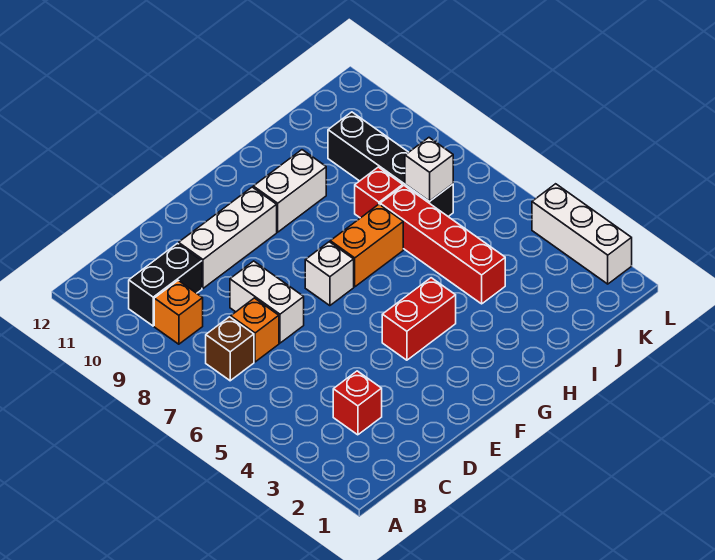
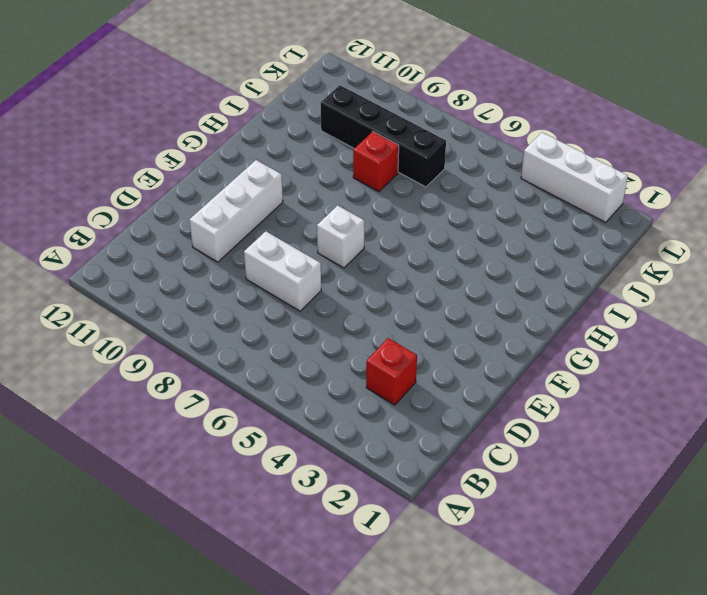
none -> brown 1x1 brick [206,317,254,381]
none -> orange 1x1 brick [154,281,203,344]
none -> black 1x2 brick [129,243,202,326]

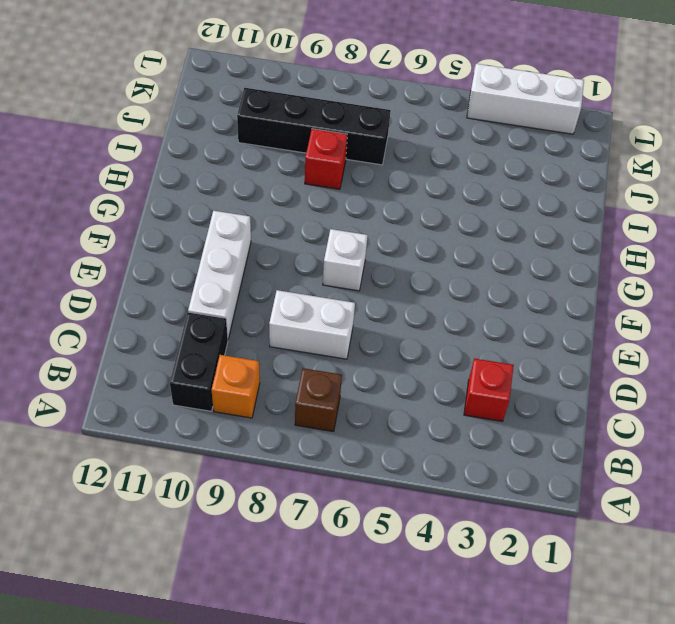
none -> orange 1x1 brick [231,298,279,362]
none -> red 1x2 brick [382,278,456,360]
none -> orange 1x2 brick [330,204,403,287]

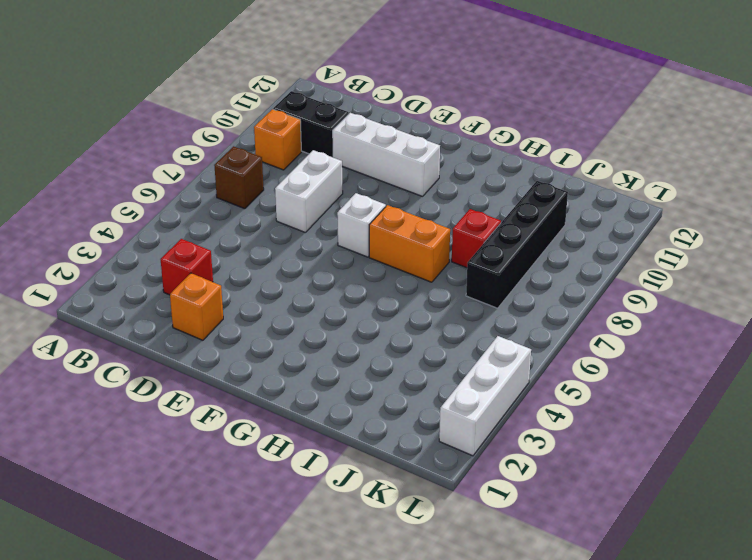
orange 1x1 brick [170,273,223,340] -> orange 1x1 brick moved to [231,298,279,362]
none -> red 1x2 brick [382,278,456,360]
none -> white 1x2 brick [253,150,326,232]
none -> red 1x4 brick [380,186,505,304]

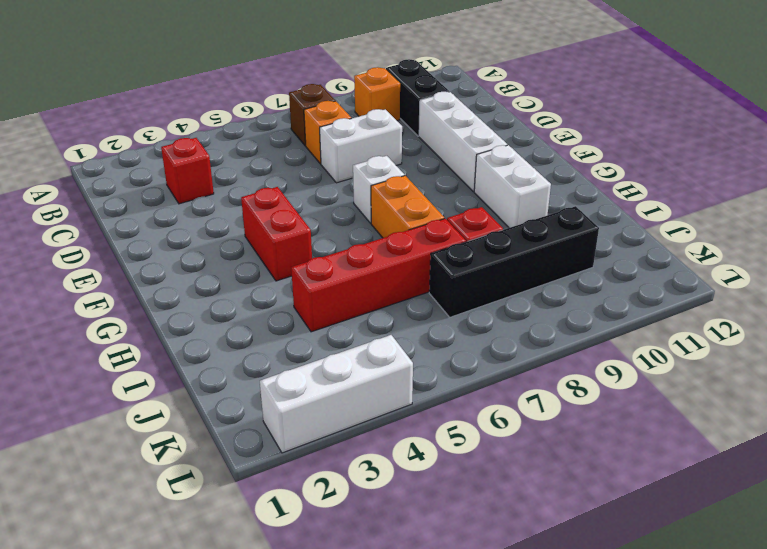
none -> white 1x1 brick [405,138,453,201]

